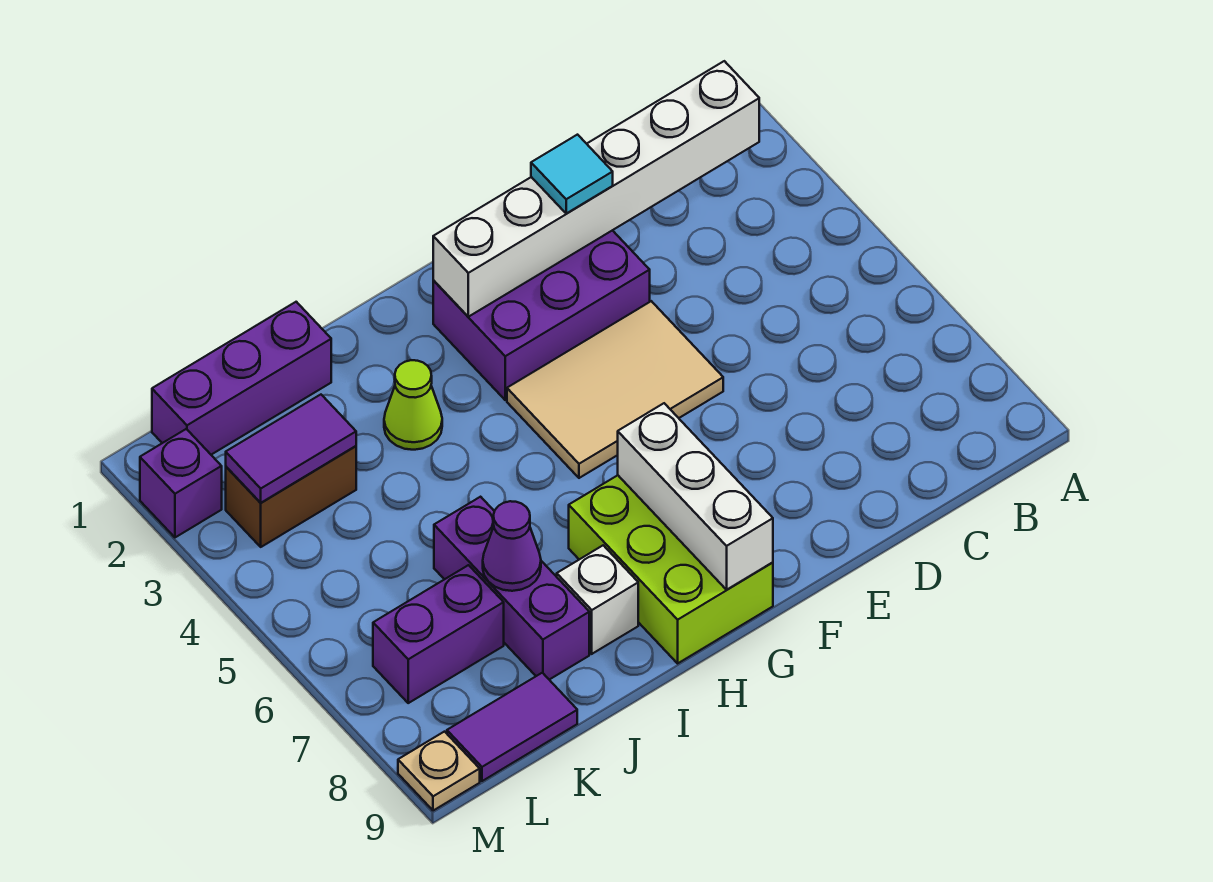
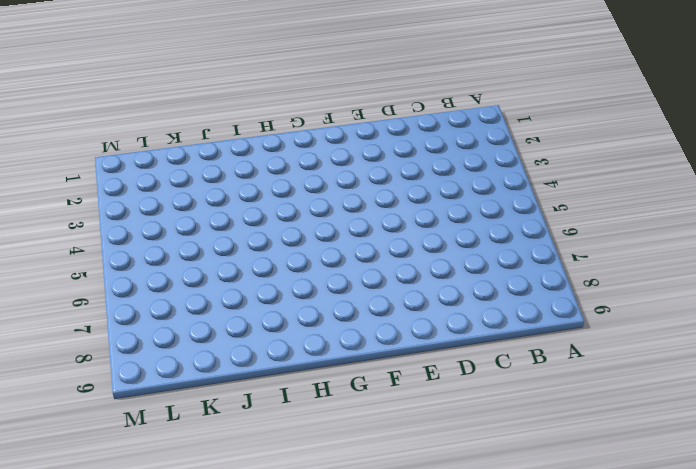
none -> purple 2x3 brick [433,230,650,400]
none -> tan 2x3 tile [507,301,723,478]
none -> lime 2x3 brick [569,475,773,663]

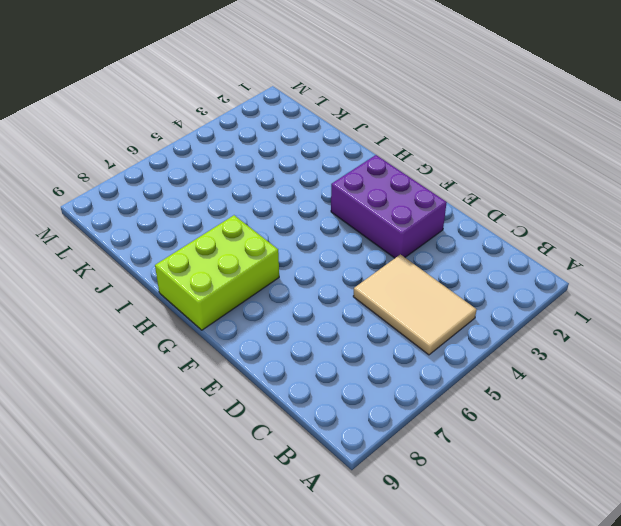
tan 2x3 tile [353,254,477,355] -> tan 2x3 tile moved to [507,301,723,478]
none -> lime 1x1 cone [384,360,442,450]
none -> white 1x1 brick [557,545,638,654]
none -> purple 1x3 brick [152,302,331,455]

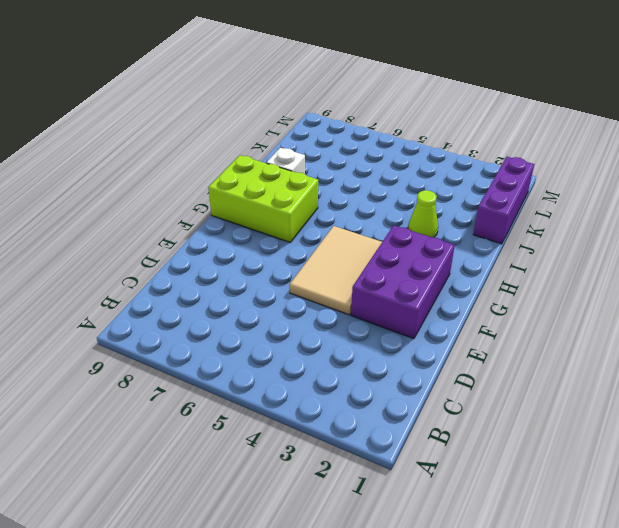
none -> purple 1x3 brick [434,497,589,680]
none -> brown 1x2 brick [226,446,356,547]
none -> purple 1x2 brick [373,565,504,703]

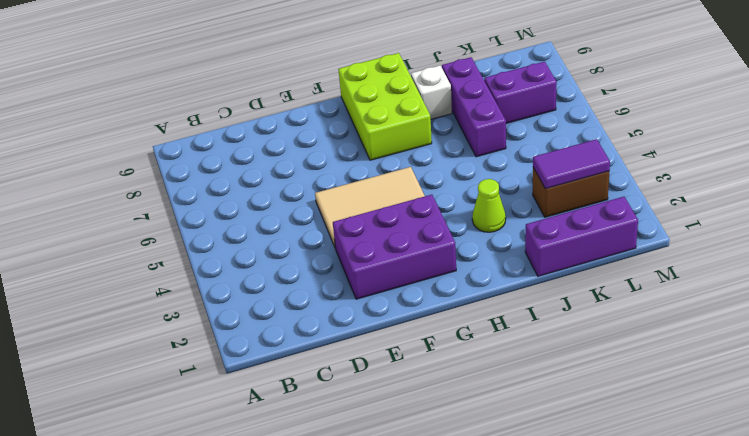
none -> purple 1x2 tile [447,673,577,781]
none -> purple 1x1 brick [140,429,222,537]
none -> tan 1x1 plate [398,732,480,811]

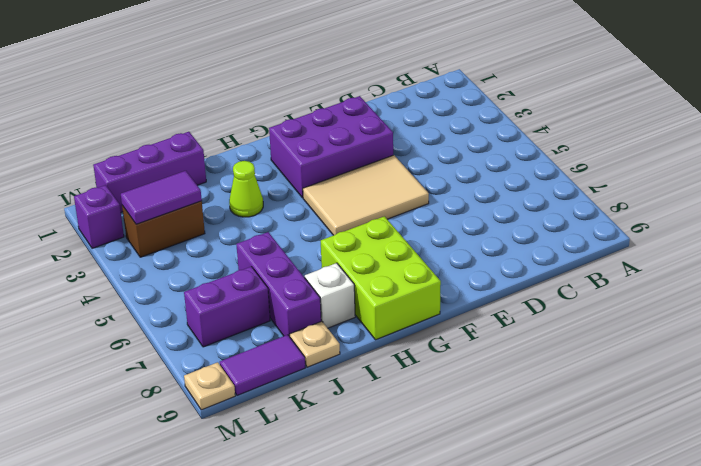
tan 1x1 plate [290,321,340,367] -> none
none -> white 1x6 brick [433,61,759,317]
none -> white 1x3 brick [618,403,773,590]
none -> purple 1x1 cone [483,501,541,591]

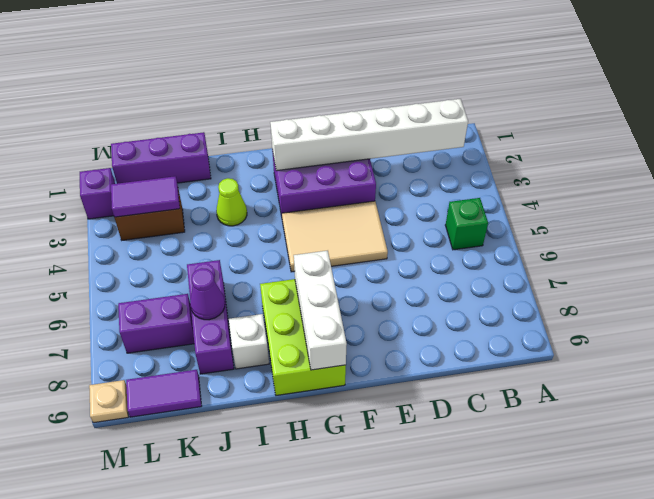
green 1x1 brick [445,198,488,250] -> none
none -> cyan 1x1 tile [531,135,613,213]

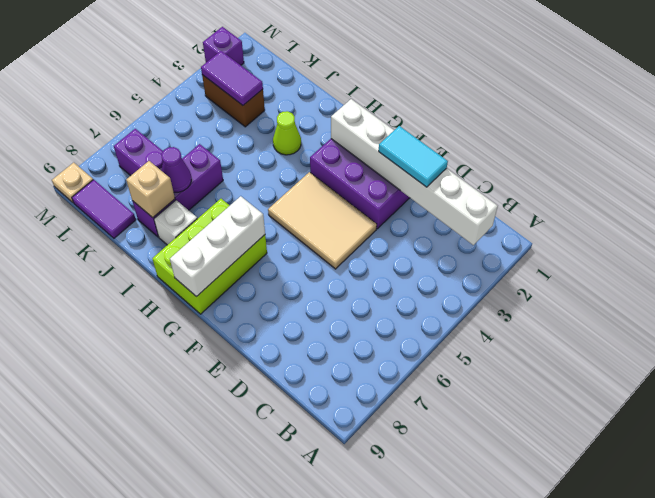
cyan 1x2 tile [379,126,448,187] -> cyan 1x1 tile [531,135,613,213]
tan 1x1 brick [126,161,175,218] -> none
none -> purple 1x3 brick [152,302,331,455]

